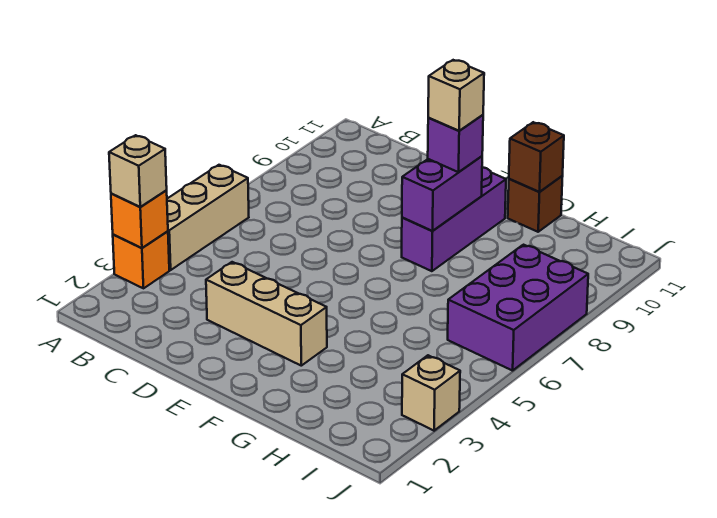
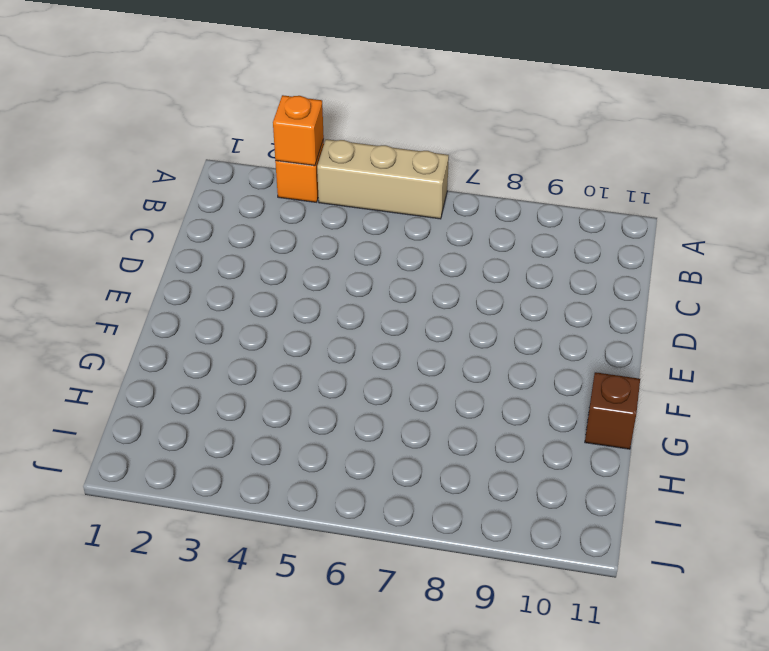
none -> tan 1x3 brick [206,262,327,366]
none -> purple 1x3 brick [402,167,506,271]
none -> purple 2x3 brick [448,245,588,371]

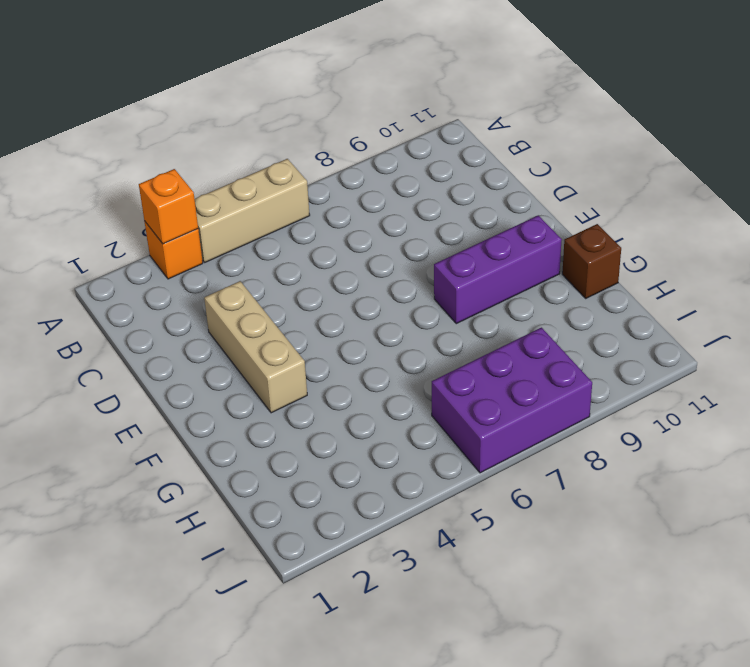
none -> tan 1x1 brick [402,355,460,431]
none -> purple 1x2 brick [402,156,482,231]
none -> brown 1x1 brick [509,122,564,192]

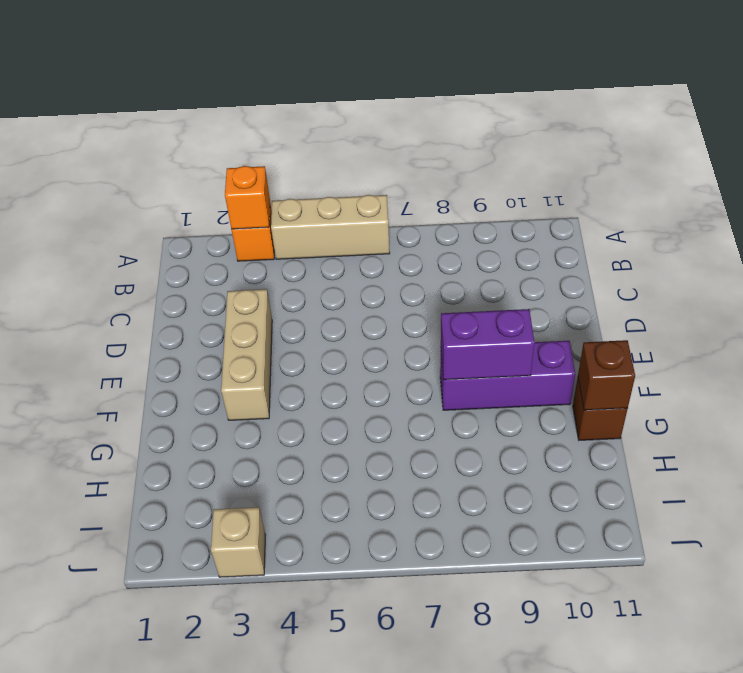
none -> purple 2x3 brick [448,245,588,371]
none -> tan 1x1 brick [109,135,167,207]
none -> purple 1x1 brick [428,115,483,172]

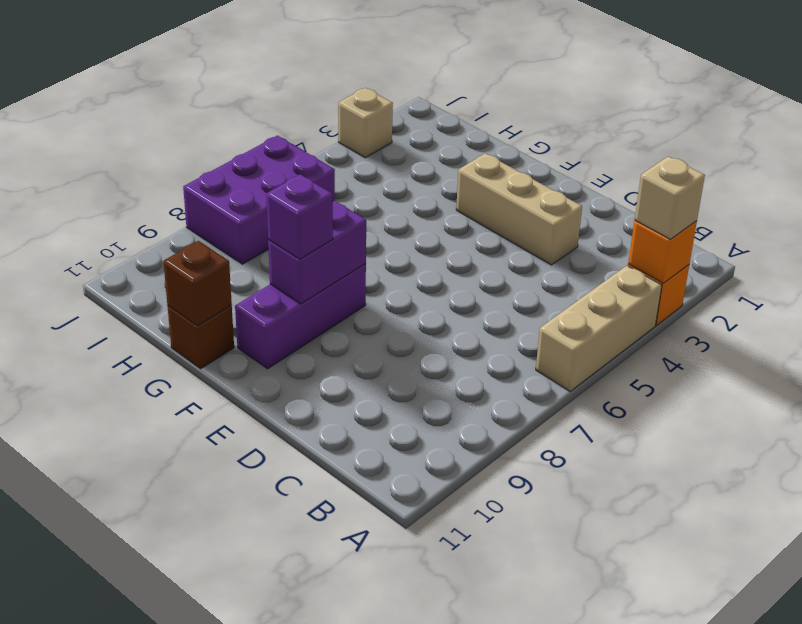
none -> tan 1x1 brick [428,60,484,131]

